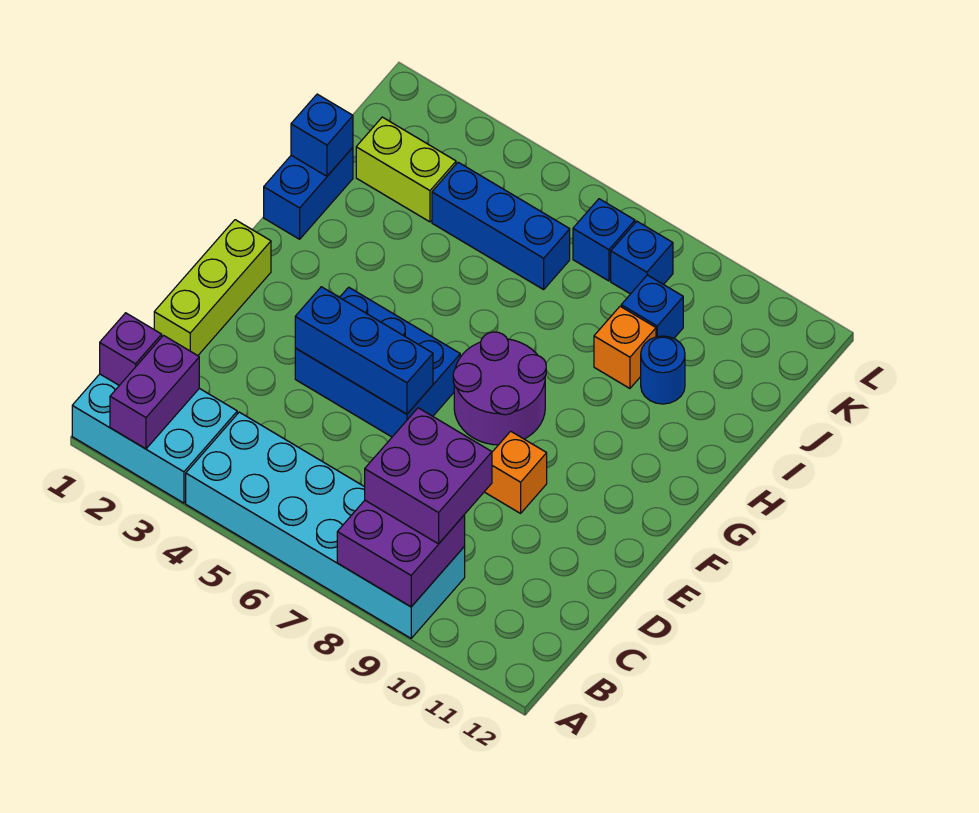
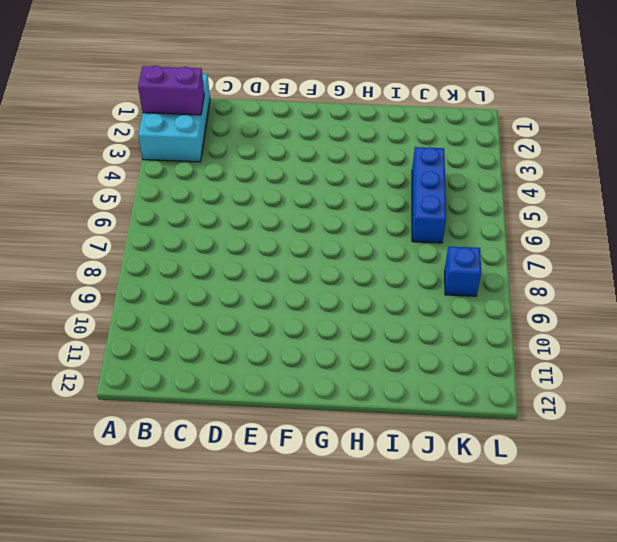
none -> cyan 2x6 brick [186,412,465,638]
none -> lime 1x3 brick [154,220,271,356]
none -> blue 2x3 brick [295,287,460,437]

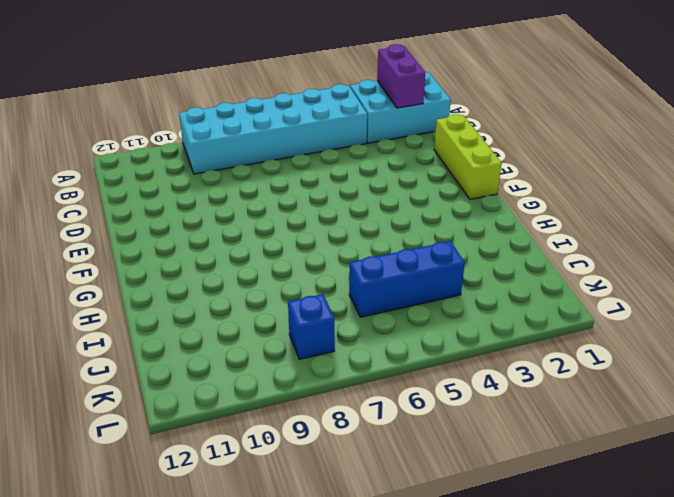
none -> blue 2x3 brick [295,287,460,437]
none -> orange 1x1 brick [485,431,547,513]
none -> purple 2x2 round brick [453,332,546,445]

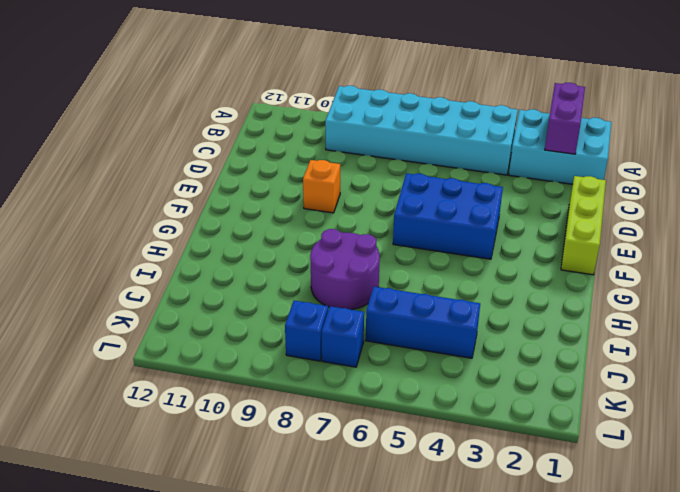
purple 2x2 round brick [310,229,380,310] -> purple 2x2 round brick moved to [453,332,546,445]
none -> blue 1x2 brick [264,148,353,239]
none -> orange 1x1 brick [594,306,656,388]
none -> blue 1x1 round brick [641,336,685,404]

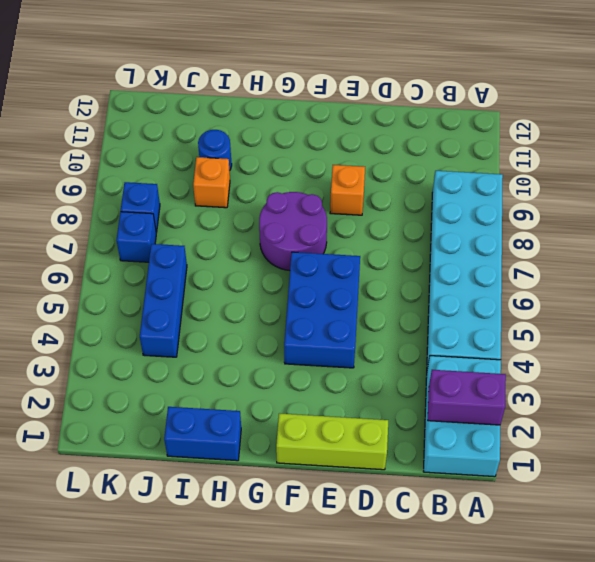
none -> lime 1x2 brick [356,117,456,222]
none -> blue 1x1 brick [621,275,683,338]
none -> purple 2x2 brick [337,500,465,607]

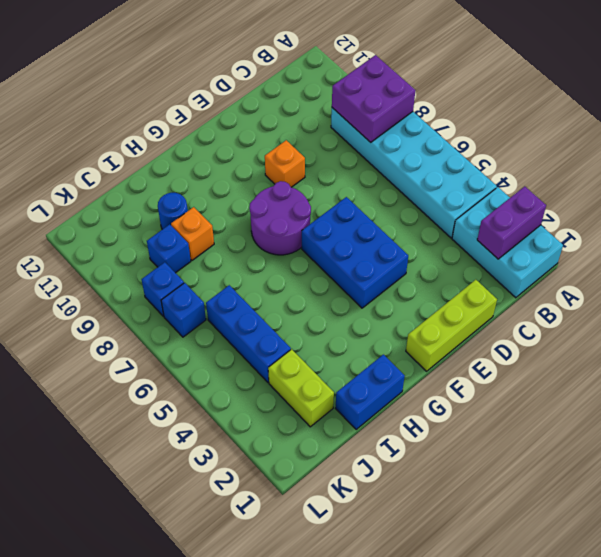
none -> purple 1x1 brick [100,313,162,385]
none -> blue 1x3 brick [295,287,433,414]
none -> blue 1x1 brick [291,94,353,176]

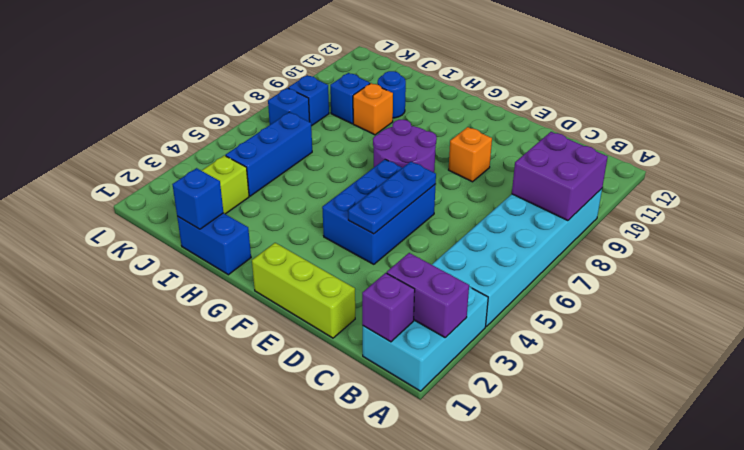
blue 1x3 plate [348,162,436,234] -> blue 1x3 brick [295,287,433,414]
none -> purple 2x2 brick [365,408,492,544]

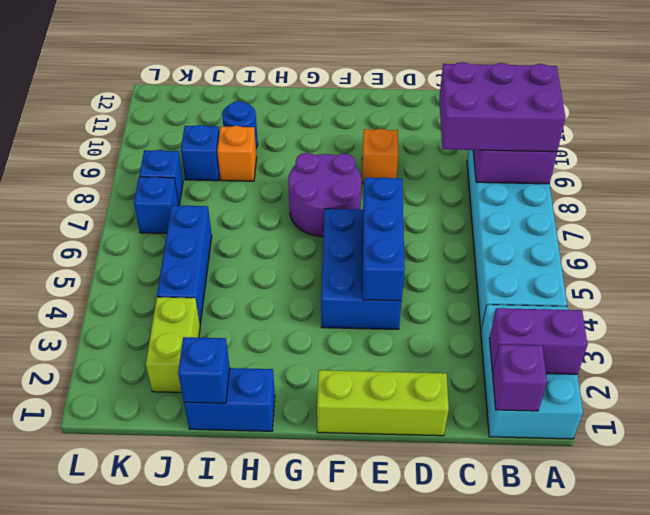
purple 2x3 brick [439,62,565,152] -> purple 2x2 brick [365,408,492,544]

